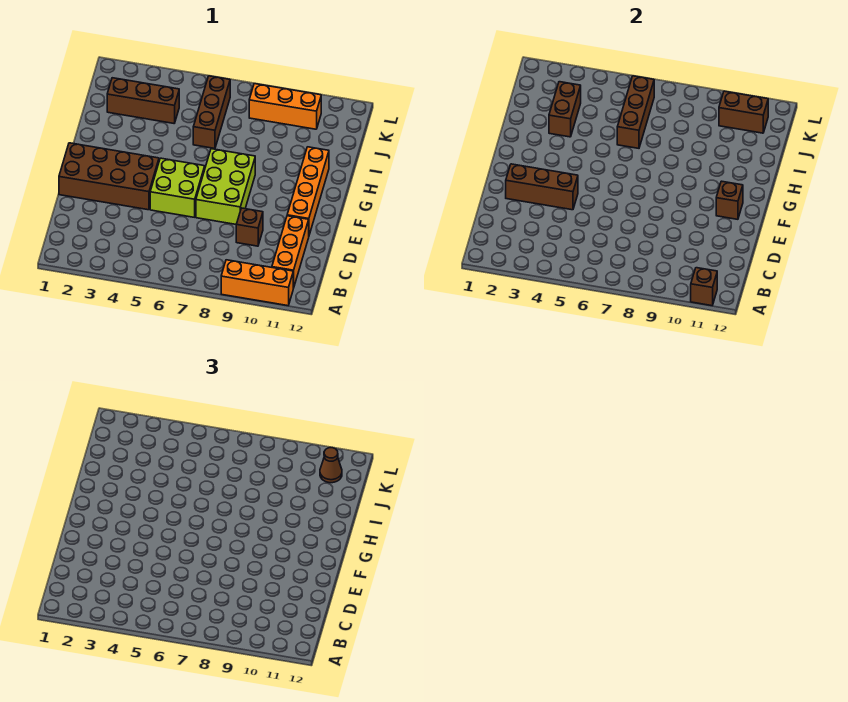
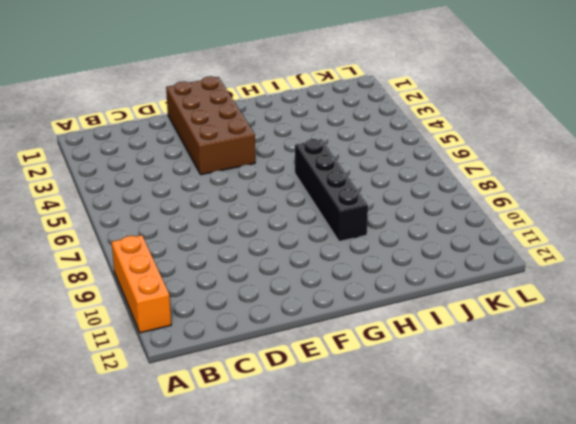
black 1x4 brick [295,139,368,242] -> none
none -> orange 1x3 brick [272,216,309,288]
none -> brown 1x1 brick [236,208,263,246]
none -> lime 2x2 brick [150,158,205,217]

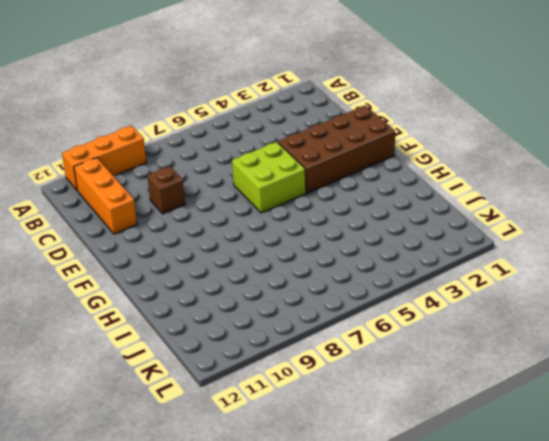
none -> lime 2x3 brick [196,149,255,224]
none -> orange 1x4 brick [287,147,329,235]
none -> brown 1x3 brick [193,76,230,148]

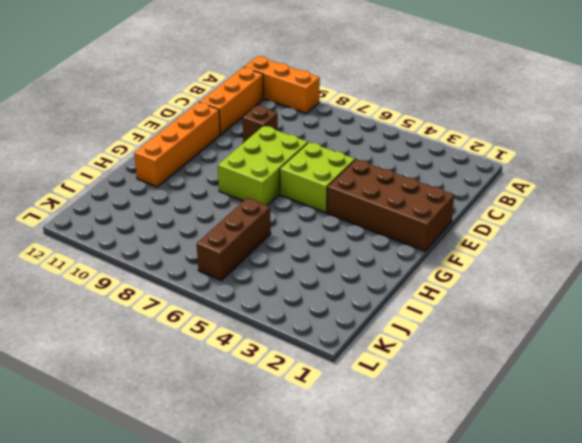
none -> brown 1x3 brick [107,78,179,123]
none -> orange 1x3 brick [249,84,321,129]
none -> brown 1x1 brick [691,268,717,306]

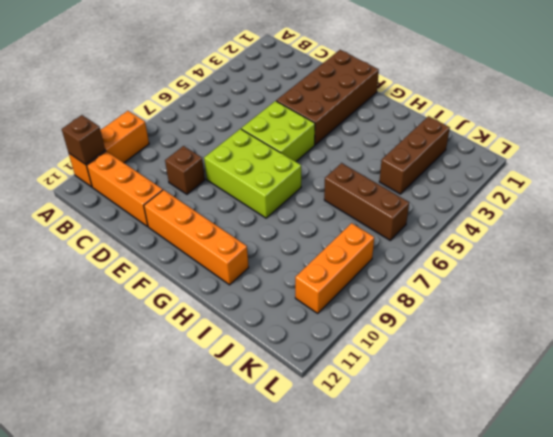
none -> brown 1x3 brick [506,164,578,210]
none -> brown 1x1 brick [716,181,743,219]
none -> brown 1x2 brick [549,82,581,137]

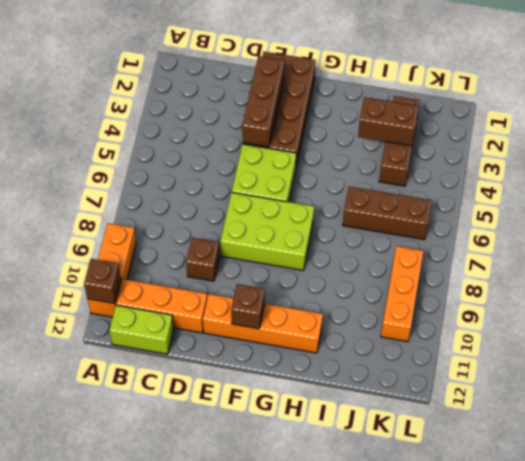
lime 1x2 brick [109,305,174,354] -> none
none -> brown 1x3 brick [617,76,654,148]
none -> brown 1x2 brick [719,91,768,133]
none -> brown 1x1 cone [320,448,342,483]

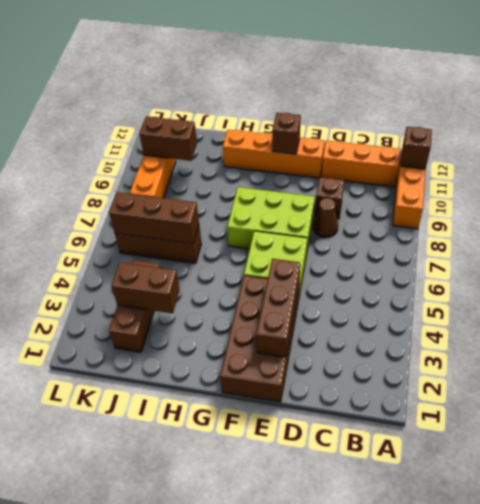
brown 1x1 cone [313,198,338,237] -> brown 1x1 cone moved to [320,448,342,483]
brown 1x2 brick [140,116,197,161] -> brown 1x2 brick turned to [719,91,768,133]

